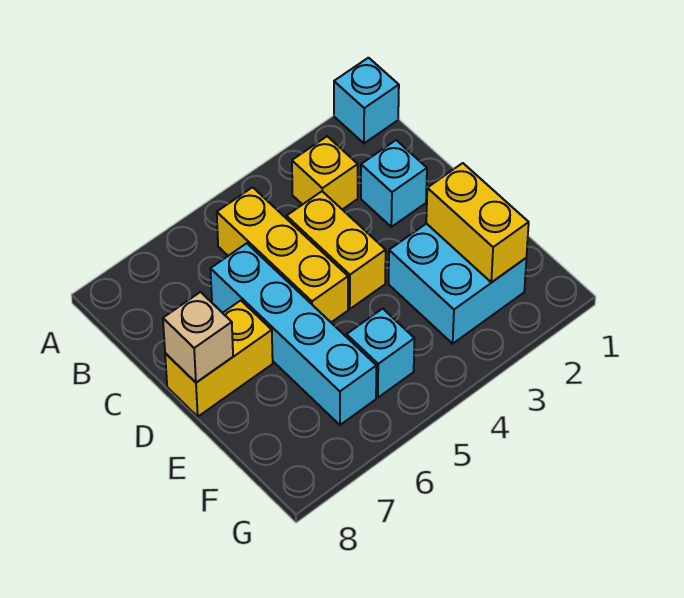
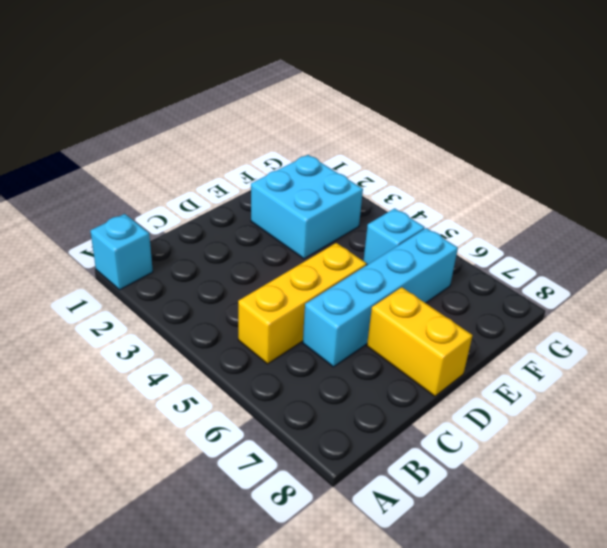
none -> yellow 1x1 brick [292,136,358,209]
none -> cyan 1x1 brick [361,140,427,227]

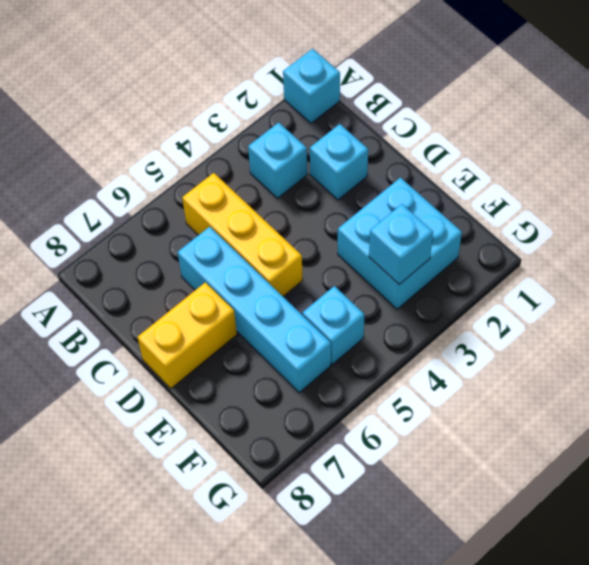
cyan 1x1 brick [248,122,307,198] -> yellow 1x1 brick [292,136,358,209]
cyan 1x1 brick [369,204,433,284] -> none
none -> yellow 1x2 brick [286,191,386,309]
none -> tan 1x1 brick [163,292,233,383]

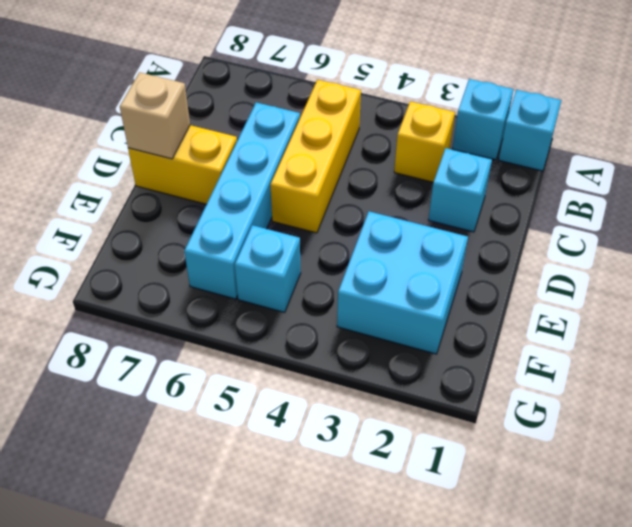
cyan 1x1 brick [452,79,514,160] -> none
none -> yellow 1x2 brick [286,191,386,309]
none -> yellow 1x2 brick [426,163,529,282]

